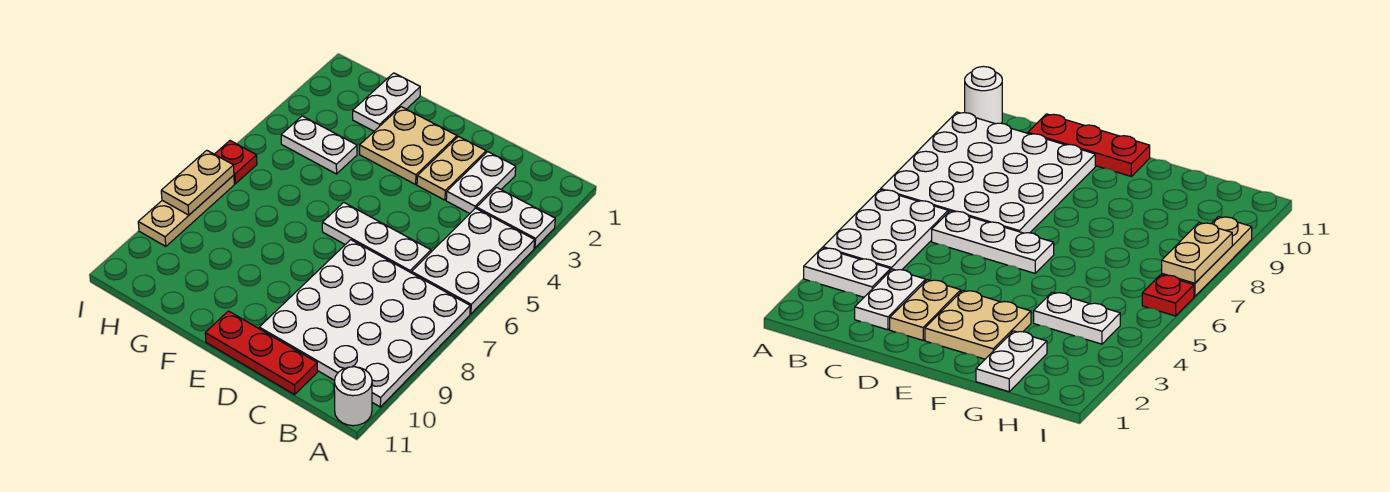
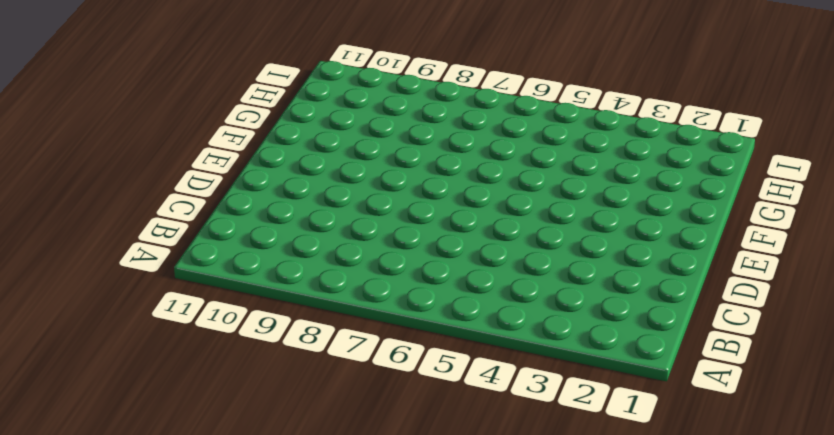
none -> white 1x2 plate [476,187,555,248]
none -> white 2x3 plate [412,208,535,314]
none -> white 4x4 plate [259,240,470,407]

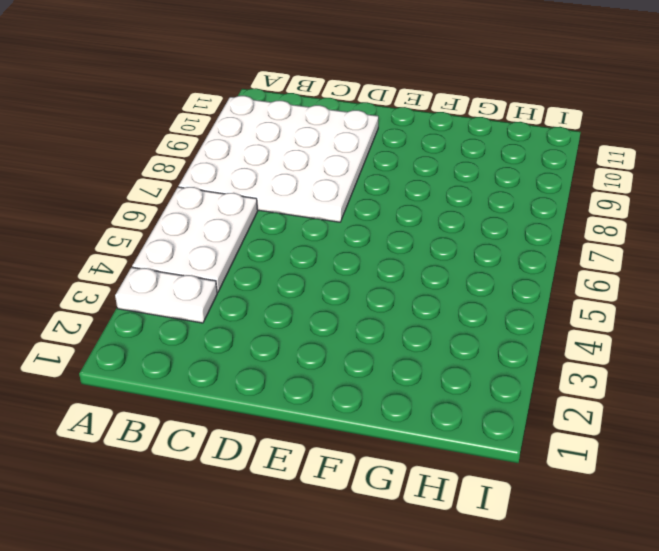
none -> white 1x1 round brick [334,367,372,426]
none -> white 1x2 plate [446,152,516,213]
none -> white 1x3 plate [322,202,431,273]

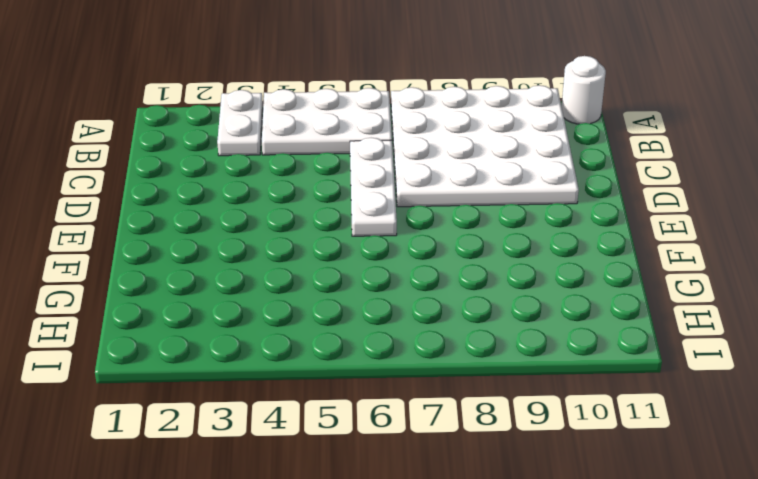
none -> white 1x2 plate [446,152,516,213]
none -> red 1x3 plate [205,311,317,394]
none -> tan 1x2 plate [417,137,486,200]

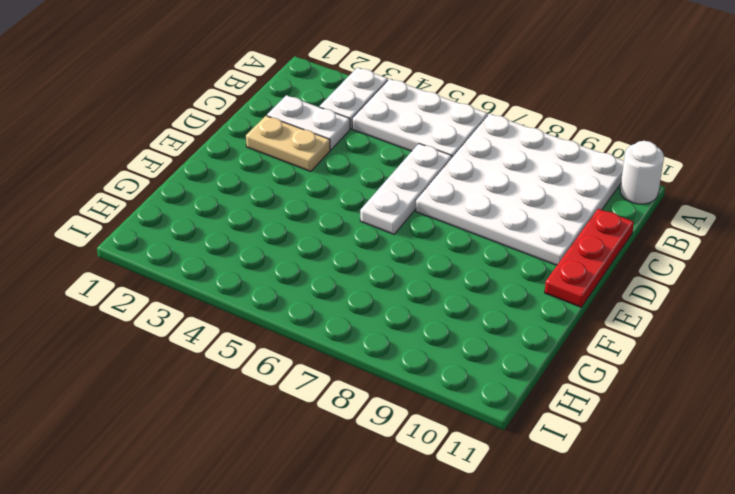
none -> tan 2x2 plate [360,107,457,184]
none -> white 1x2 plate [353,73,420,131]
none -> white 1x2 plate [281,116,357,174]

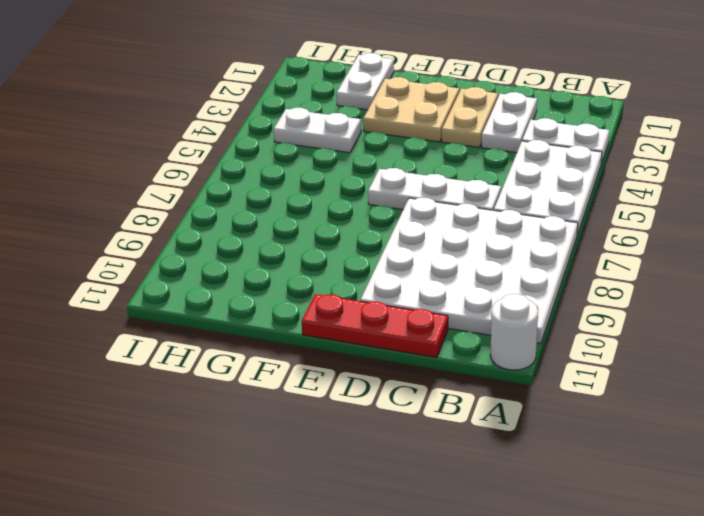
none -> red 1x1 plate [215,141,257,184]
none -> tan 1x3 plate [138,175,234,246]
none -> tan 1x2 plate [161,150,234,215]

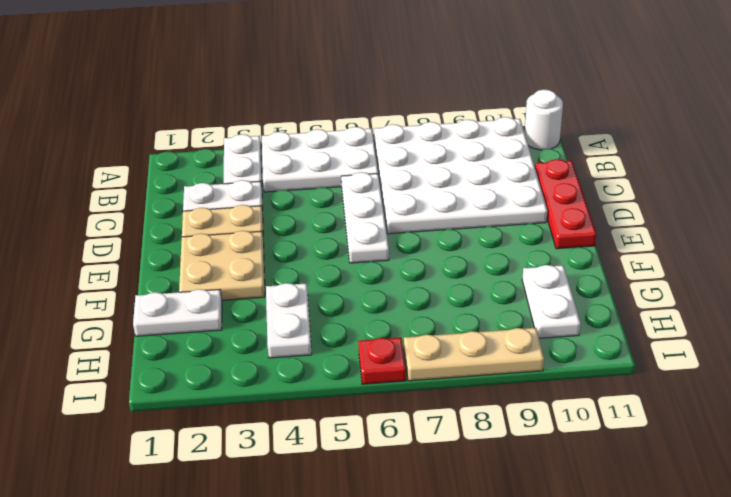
white 1x2 plate [522,265,581,338] -> none
none -> tan 1x2 plate [161,150,234,215]

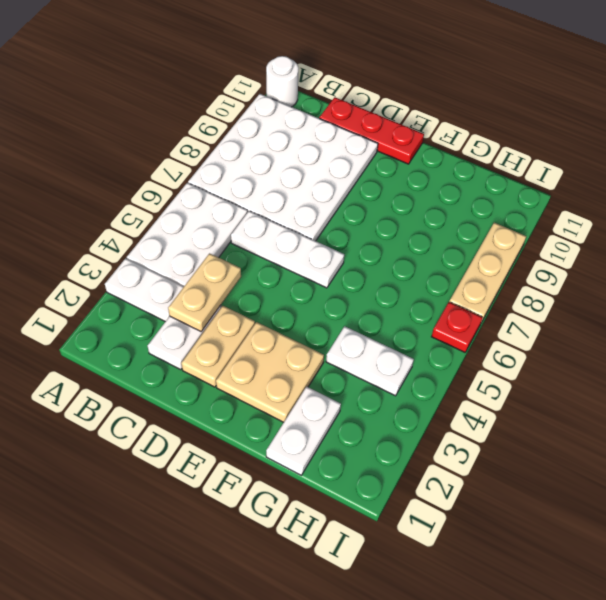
tan 1x2 plate [168,253,241,331] -> tan 1x2 plate moved to [161,150,234,215]

